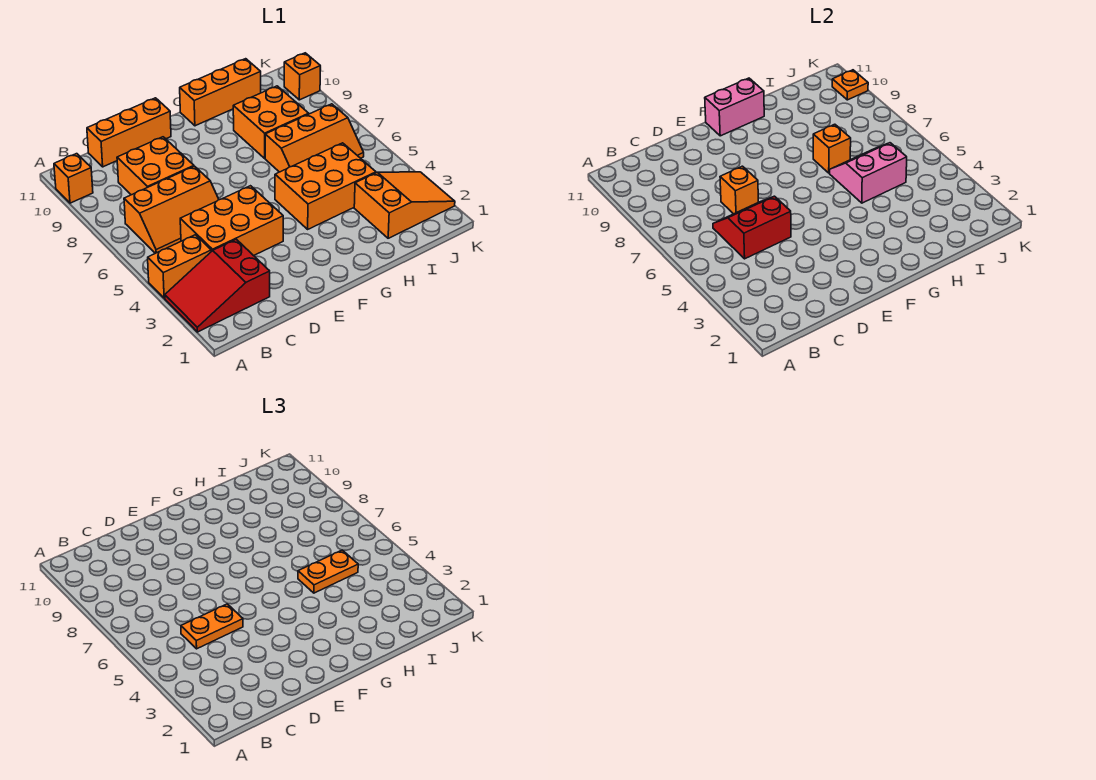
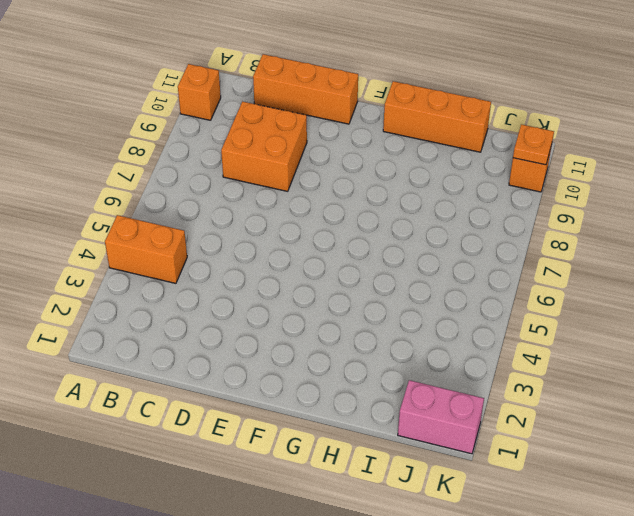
pink 1x2 brick [398,380,484,454] -> pink 1x2 brick moved to [705,78,764,136]
none -> red 2x3 slope [165,239,270,332]
none -> orange 2x3 slope [124,166,219,253]
none -> orange 2x3 brick [180,186,283,256]

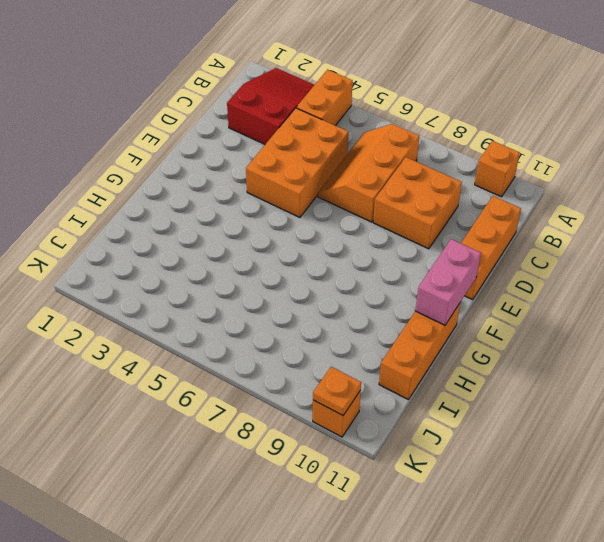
none -> orange 2x3 brick [275,143,376,229]
none -> orange 2x3 slope [265,104,364,172]
none -> orange 2x2 brick [233,86,309,158]

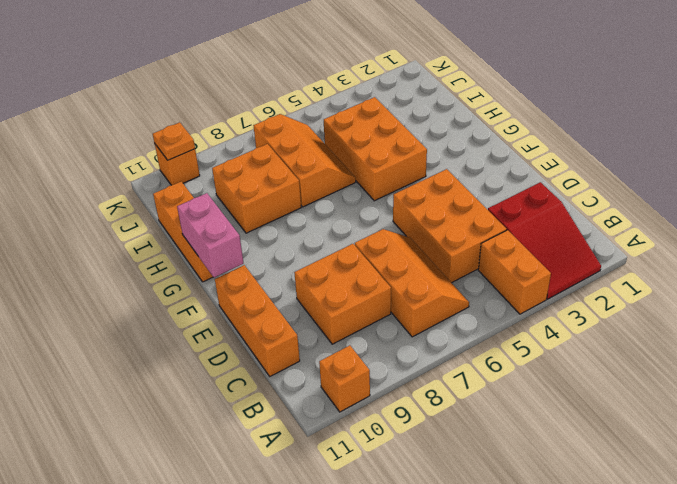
none -> orange 2x3 slope [354,172,455,238]
none -> red 2x2 slope [713,196,791,259]
none -> orange 1x1 brick [720,166,758,214]

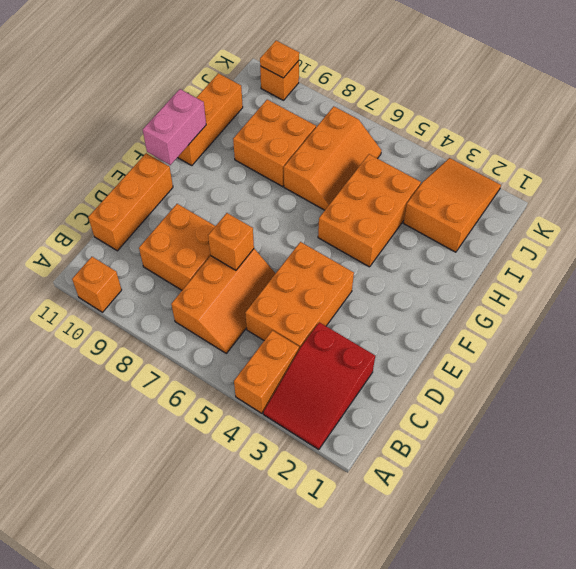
none -> red 2x2 slope [713,196,791,259]
none -> pink 2x2 slope [830,143,907,203]
none -> orange 1x1 brick [813,124,851,173]

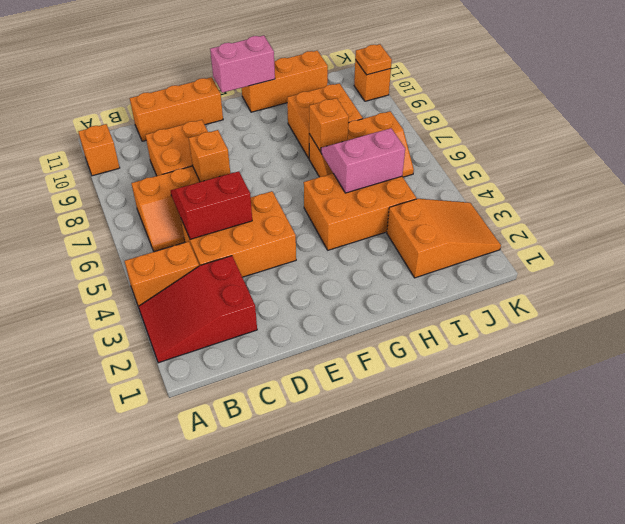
none -> orange 1x2 plate [181,604,243,649]
none -> orange 1x2 plate [298,550,358,593]

